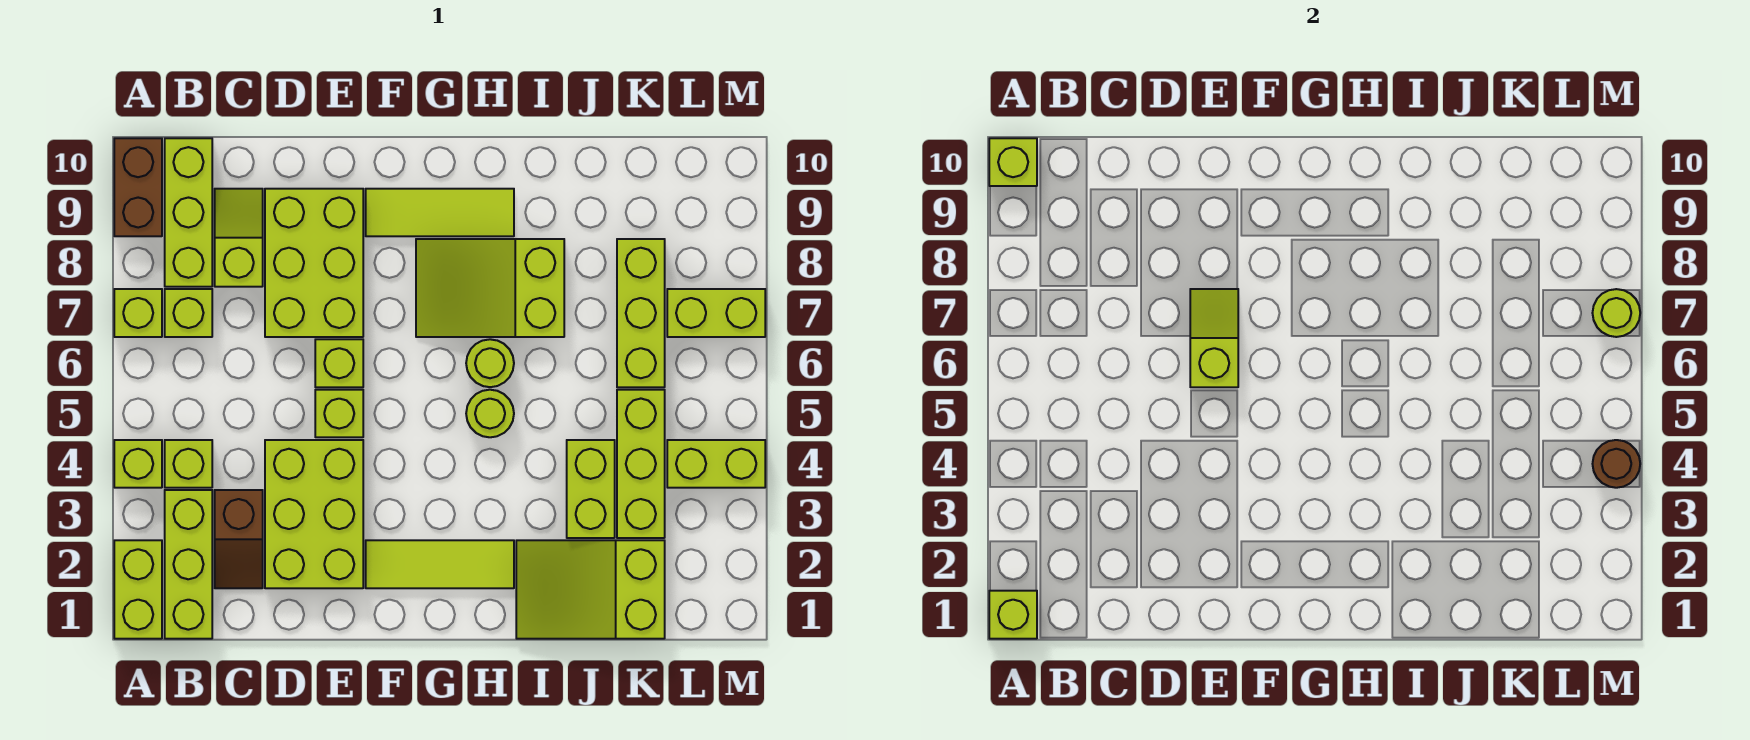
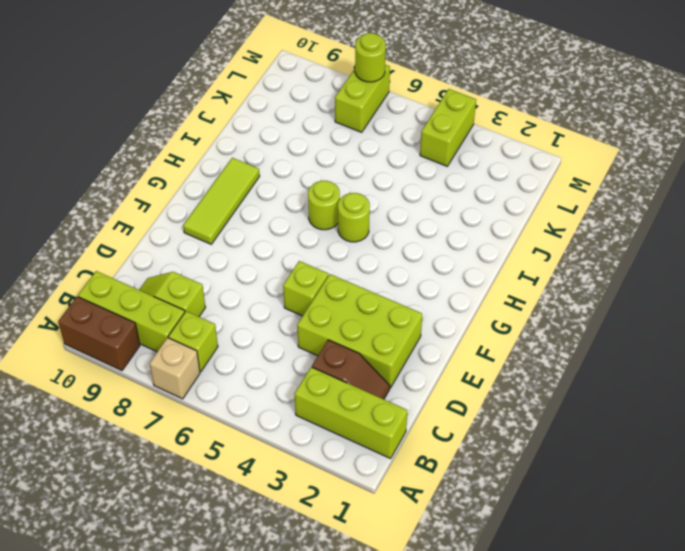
tan 1x1 brick [150,337,200,399] -> lime 1x1 brick [114,289,162,337]
none -> lime 1x2 brick [114,540,162,639]
none -> lime 1x1 brick [114,440,162,488]
none -> lime 1x1 brick [165,440,212,488]
none -> lime 2x3 brick [265,189,363,337]

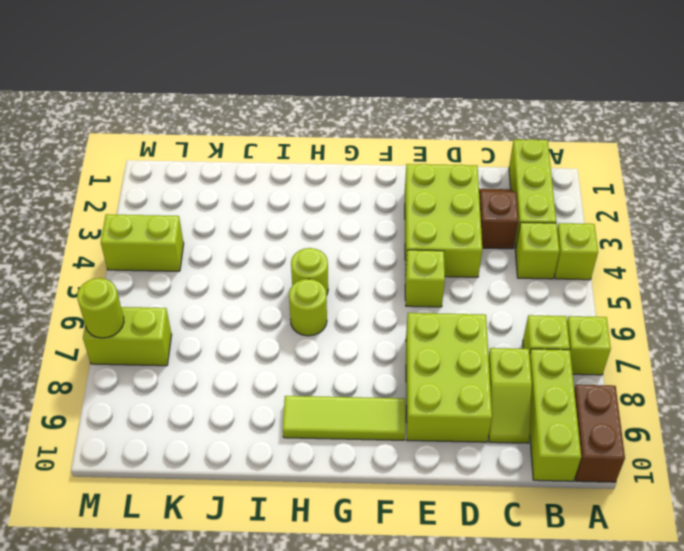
none -> lime 1x2 brick [114,540,162,639]
none -> lime 1x1 brick [315,339,363,387]
none -> lime 1x3 tile [366,540,514,588]
none -> lime 2x3 slope [416,239,564,337]

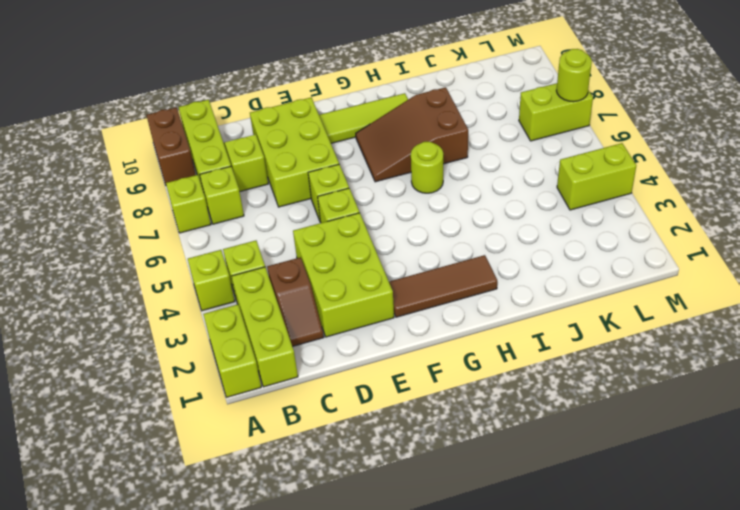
brown 1x3 tile [389,255,497,317] -> lime 1x3 tile [366,540,514,588]
brown 2x3 slope [356,87,468,182] -> lime 2x3 slope [416,239,564,337]
none -> lime 1x1 round brick [466,390,514,437]
none -> lime 2x3 slope [516,540,665,639]
none -> lime 1x2 brick [567,440,615,538]
none -> lime 1x3 brick [617,390,665,538]

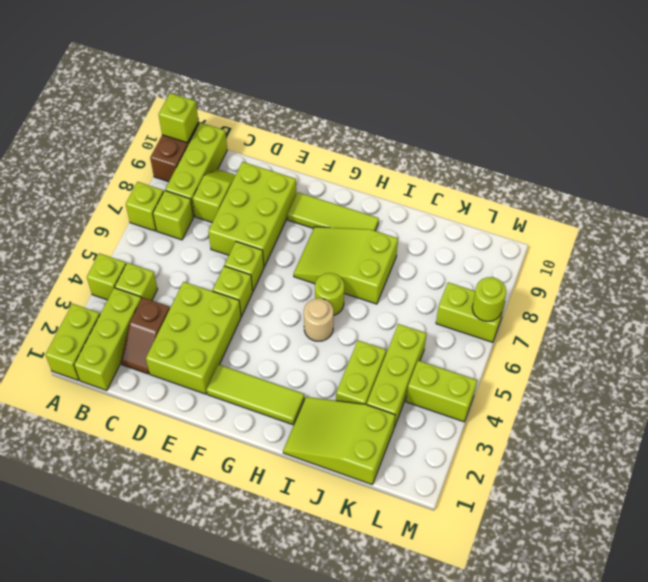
tan 1x1 round brick [304,298,333,341] -> lime 1x1 round brick [466,390,514,437]
none -> lime 1x3 brick [617,239,665,387]
none -> lime 1x1 brick [989,591,1037,639]
none -> lime 1x2 slope [1190,289,1238,387]
none -> brown 1x1 round brick [1593,440,1640,488]

